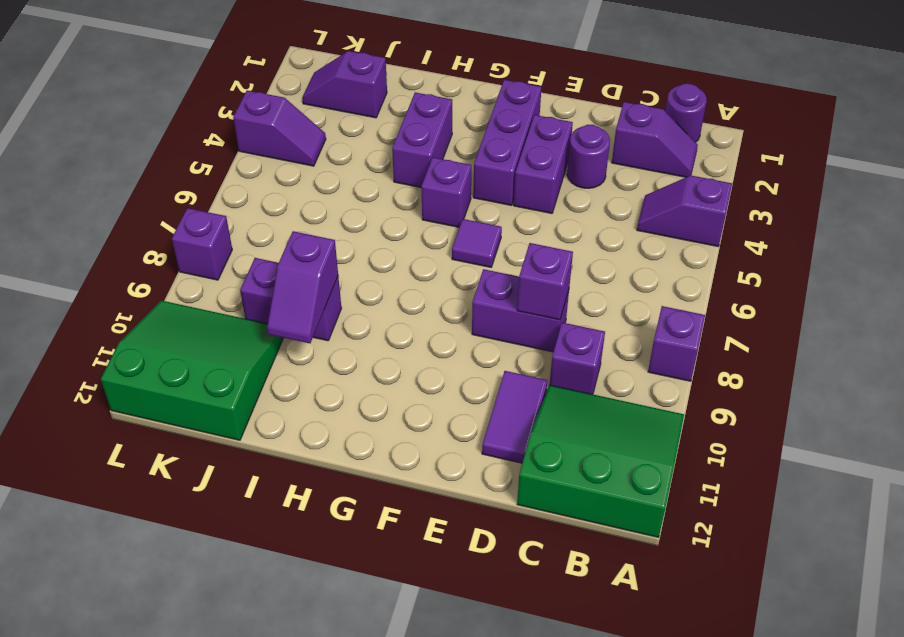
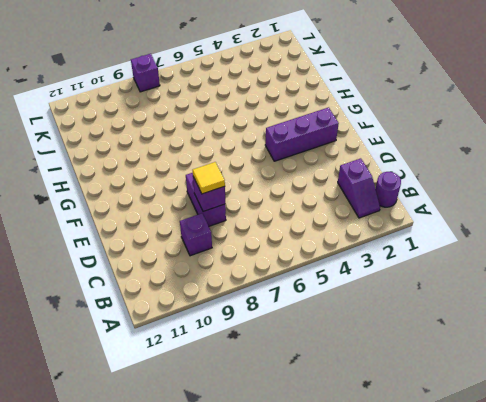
yellow 1x1 tile [193,162,225,194] -> none
none -> purple 1x2 slope [637,176,732,246]
none -> purple 1x1 brick [648,306,705,381]
none -> green 3x3 slope [517,385,684,537]

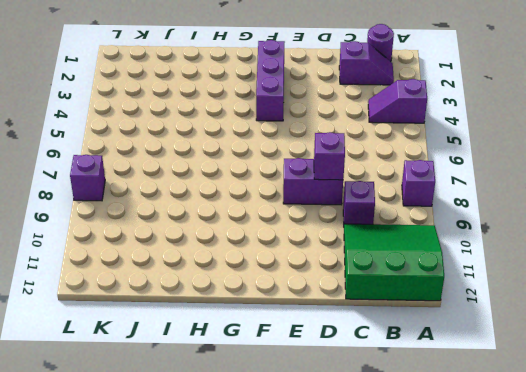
none -> purple 1x1 round brick [567,125,610,188]
none -> purple 1x2 tile [482,371,547,463]
none -> purple 1x2 brick [514,115,573,213]

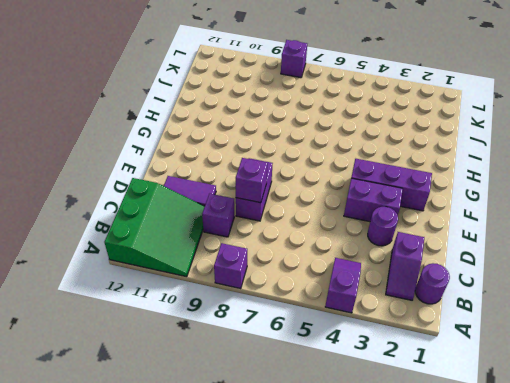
none -> purple 1x1 tile [452,219,502,267]
none -> purple 1x1 brick [421,157,471,227]
none -> purple 1x2 brick [392,92,452,187]

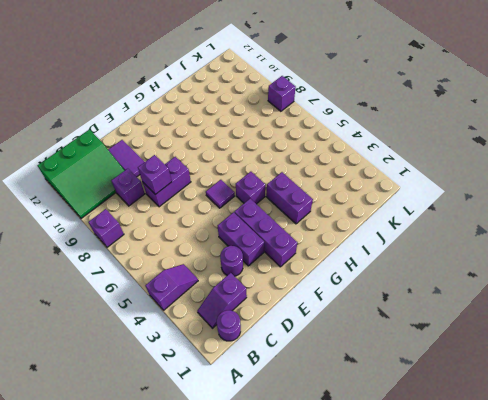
none -> purple 1x2 brick [240,258,341,341]
none -> purple 1x2 slope [302,51,387,118]
none -> green 3x3 slope [101,301,283,440]

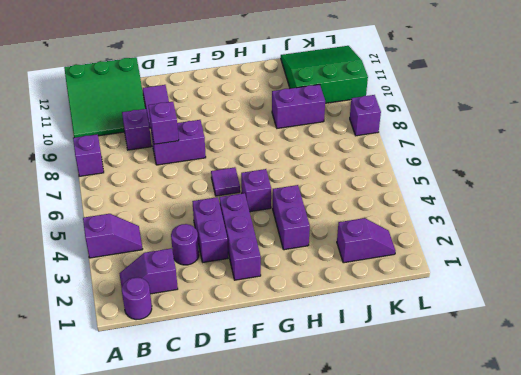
green 3x3 slope [281,46,368,103] -> green 3x3 slope turned to [101,301,283,440]
none -> purple 1x2 slope [233,90,326,166]
none -> purple 1x2 slope [267,231,338,343]

